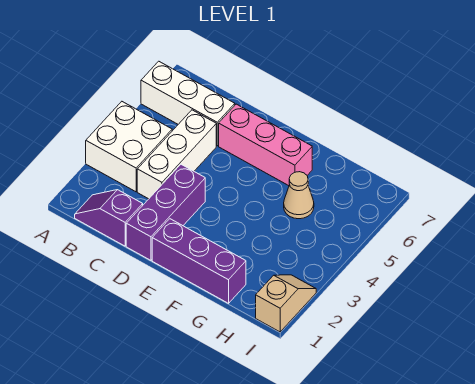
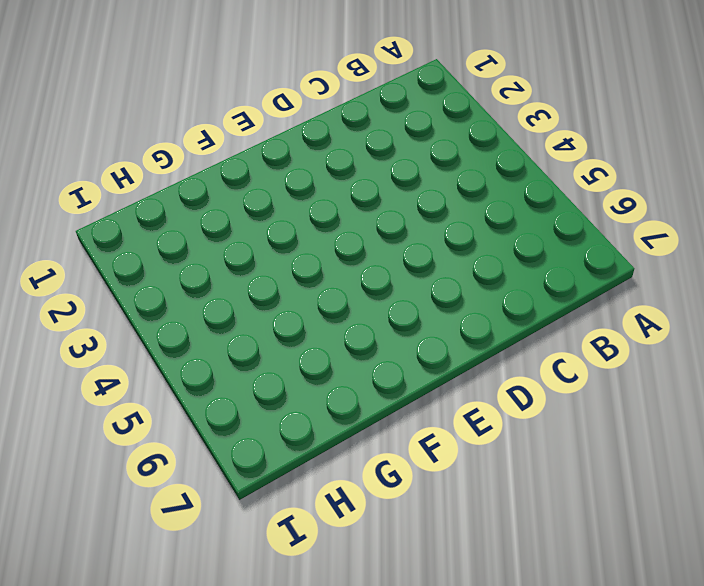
none -> white 2x2 brick [86,102,172,192]
none -> white 1x3 brick [141,61,235,146]

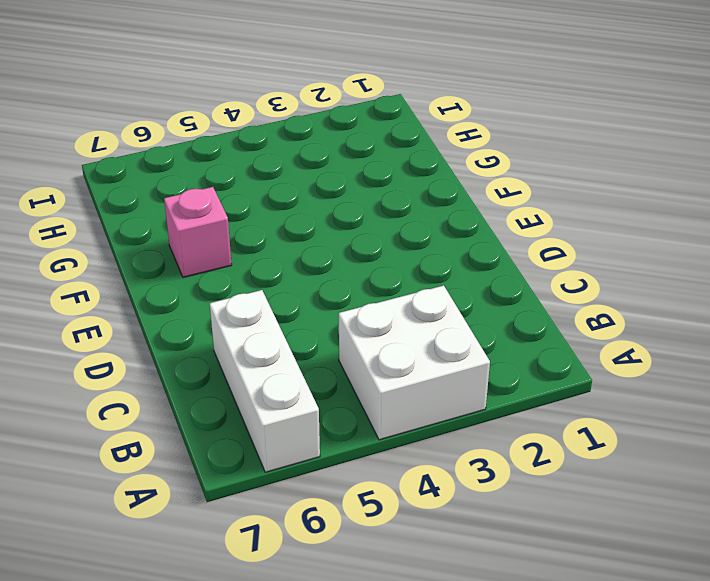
pink 1x1 brick [164,187,232,277] -> pink 1x3 brick [219,104,312,186]
none -> purple 1x2 slope [75,190,143,246]
none -> white 1x3 brick [137,110,216,199]

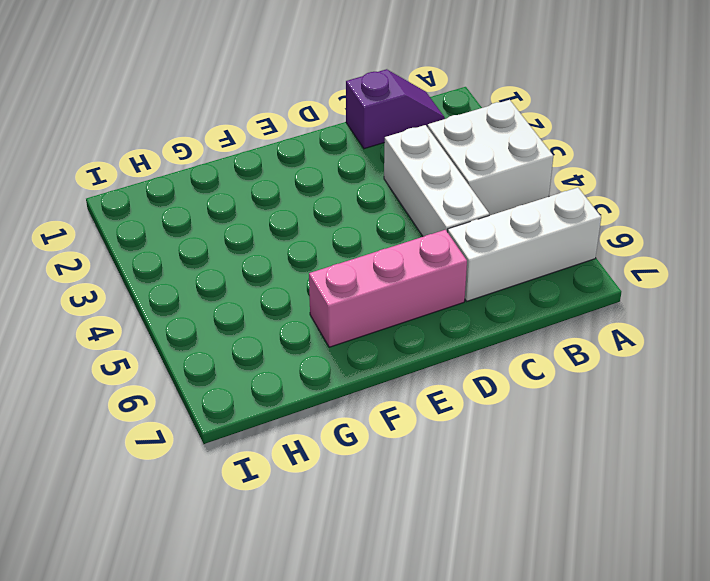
none -> purple 1x3 brick [126,164,205,260]
none -> purple 1x3 brick [152,219,246,303]

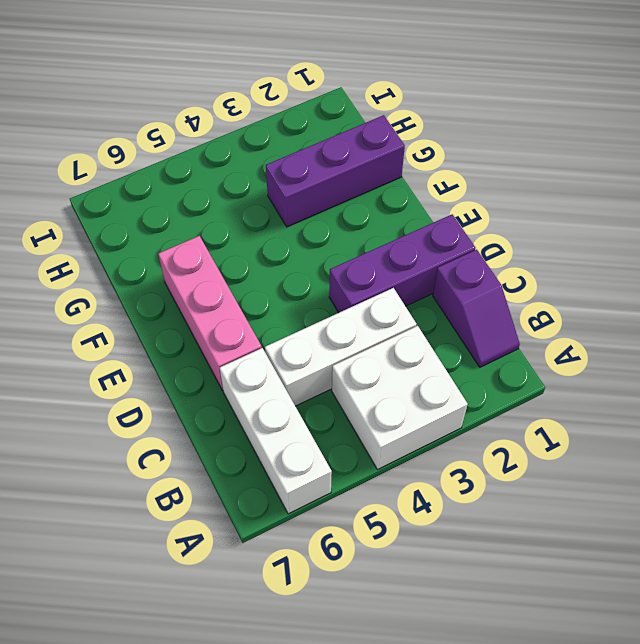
purple 1x3 brick [266,115,405,227] -> purple 1x3 brick turned to [152,219,246,303]
none -> tan 1x1 cone [284,172,314,219]
none -> tan 1x2 slope [256,275,316,332]

